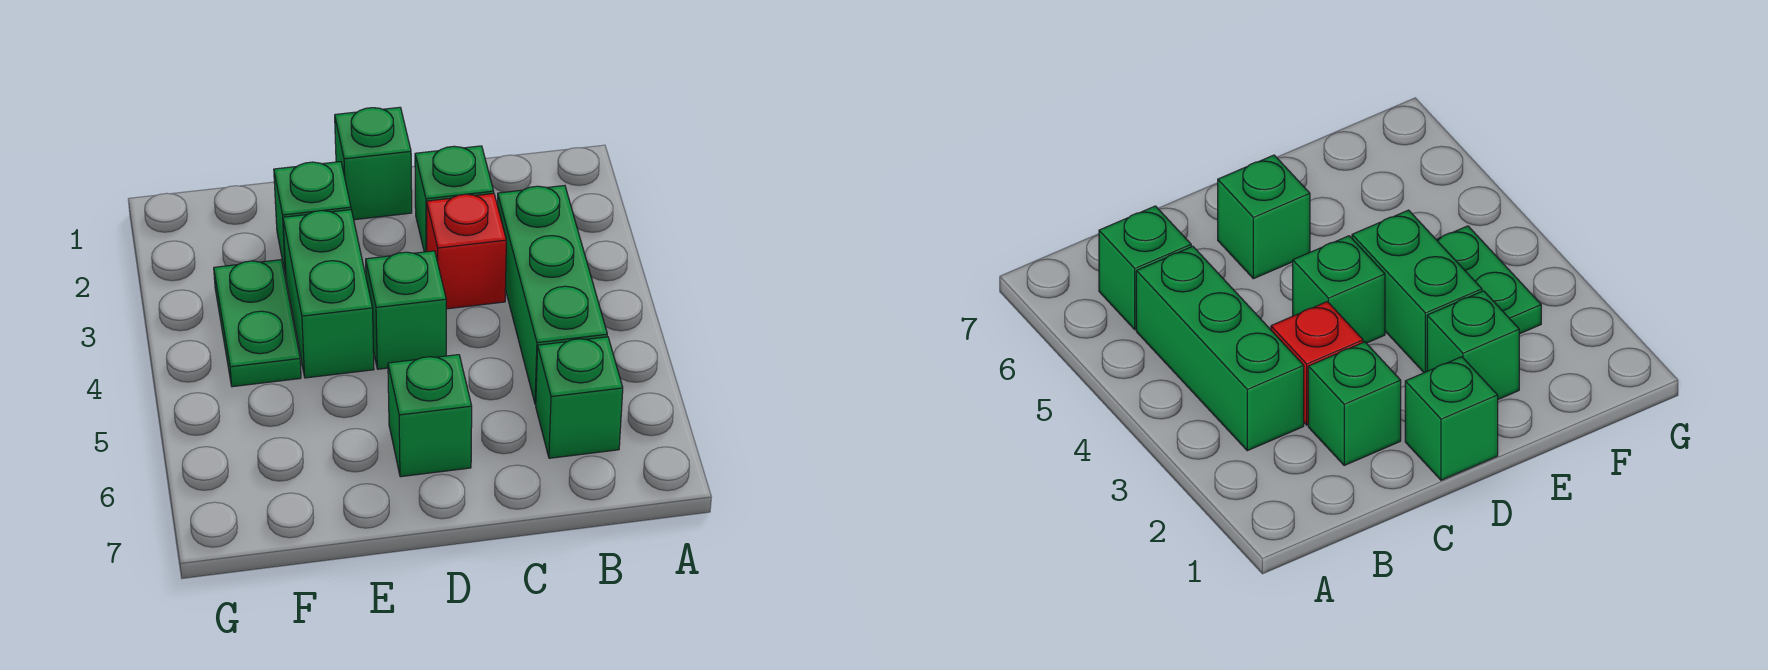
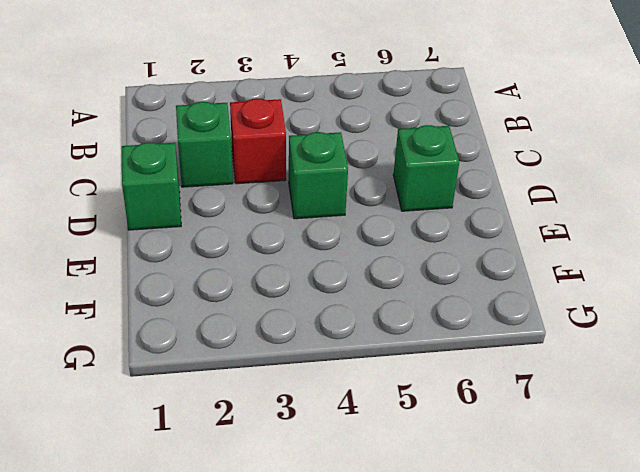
none -> green 1x3 brick [497,186,607,404]
none -> green 1x1 brick [536,337,623,458]

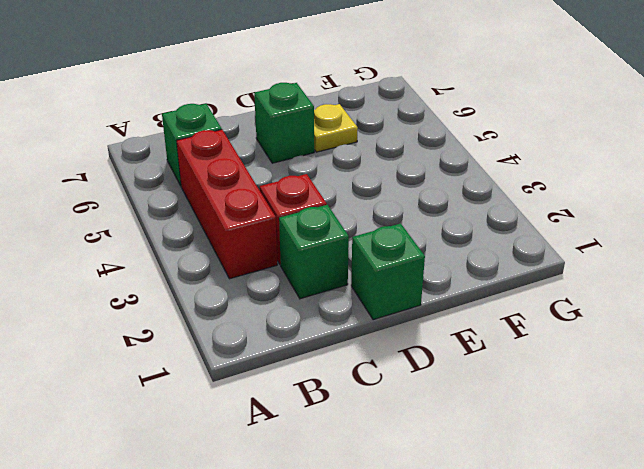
red 1x3 brick [177,130,277,279] -> green 1x3 brick [497,186,607,404]
yellow 1x1 plate [314,104,358,152] -> none
none -> green 1x1 brick [366,251,446,369]
none -> green 1x1 brick [274,162,351,276]

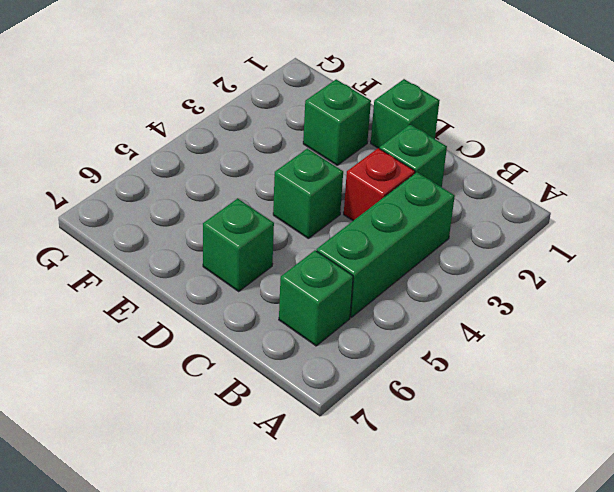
none -> green 1x2 brick [283,210,374,378]
none -> green 1x2 plate [214,260,301,387]

